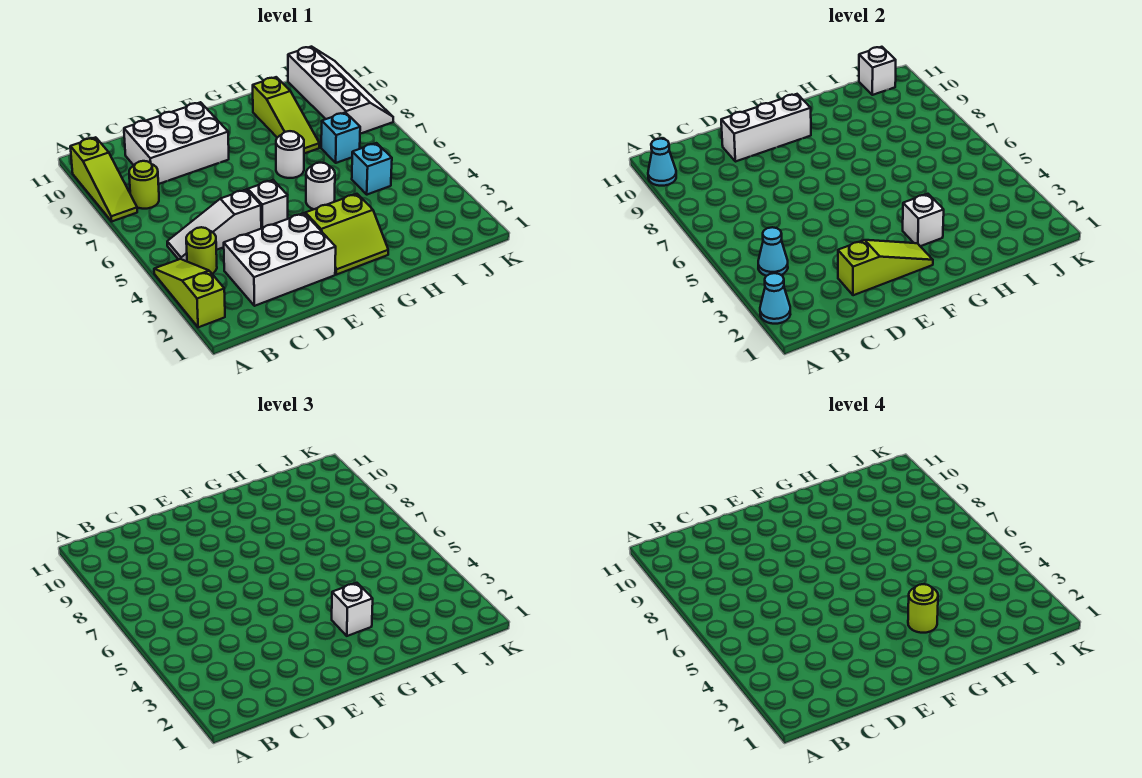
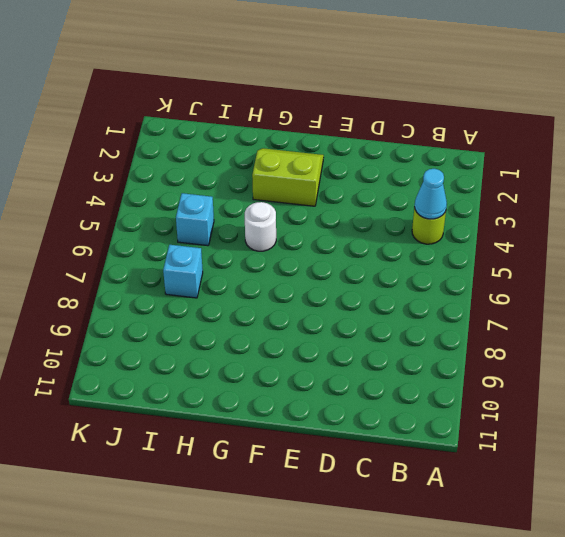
none -> lime 1x3 slope [154,259,225,327]
none -> lime 1x3 slope [70,137,137,221]
none -> white 1x3 slope [167,189,261,261]

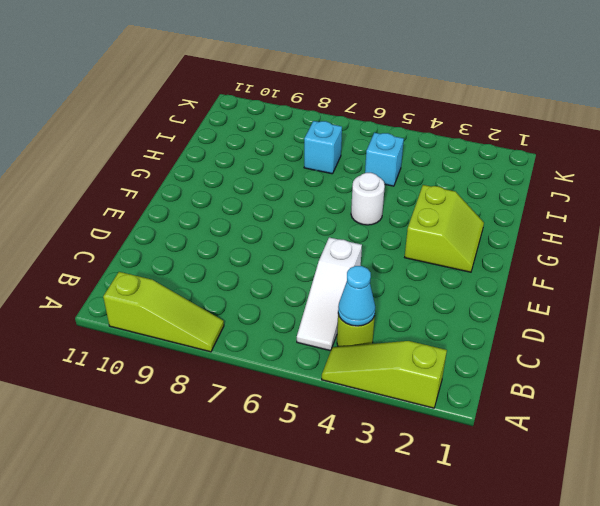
none -> lime 1x1 round brick [129,161,159,209]
none -> white 2x3 brick [224,213,336,306]
none -> white 2x3 brick [124,102,229,184]

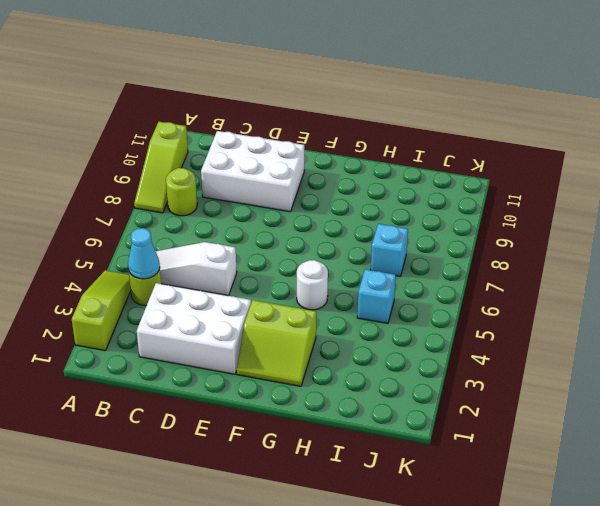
none -> white 1x1 brick [248,180,288,228]
none -> white 1x1 round brick [276,131,304,178]
none -> lime 1x3 slope [253,77,319,154]

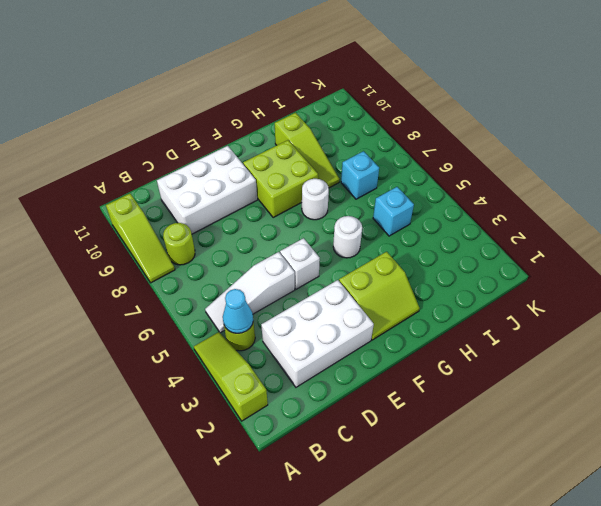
lime 2x2 brick [243,140,318,218] -> none
none -> white 2x4 slope [288,47,393,134]
none -> cyan 1x1 cone [760,273,790,324]
none -> cyan 1x1 cone [648,139,676,186]

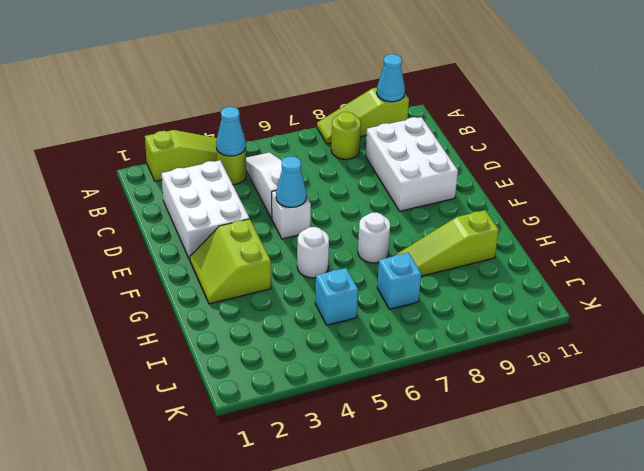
cyan 1x1 cone [276,156,307,207] -> cyan 1x1 cone moved to [760,273,790,324]
none -> white 2x4 slope [288,47,393,134]
none -> lime 1x3 slope [838,240,933,295]
none -> white 1x3 brick [721,94,811,162]

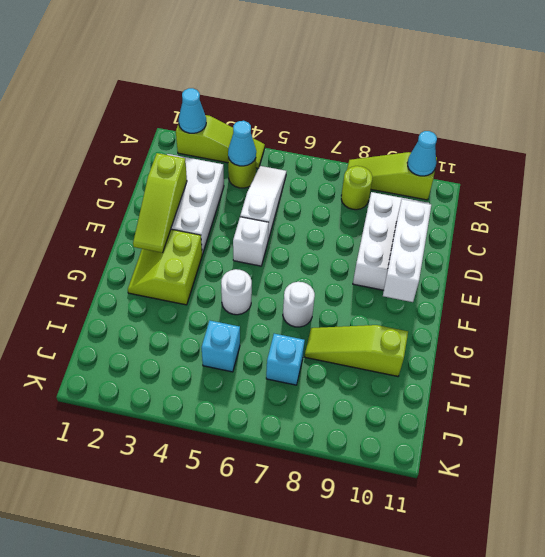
none -> white 2x4 slope [288,47,393,134]
none -> white 1x1 brick [903,194,944,246]
none -> white 1x1 brick [859,47,896,95]

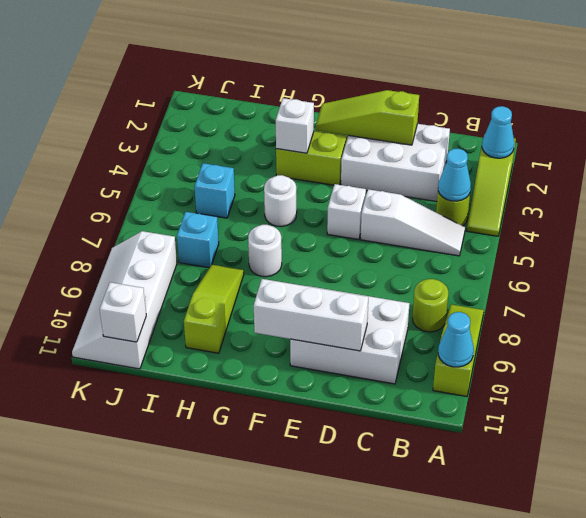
none -> white 1x1 brick [332,583,373,636]
none -> lime 1x1 round brick [908,584,938,633]

